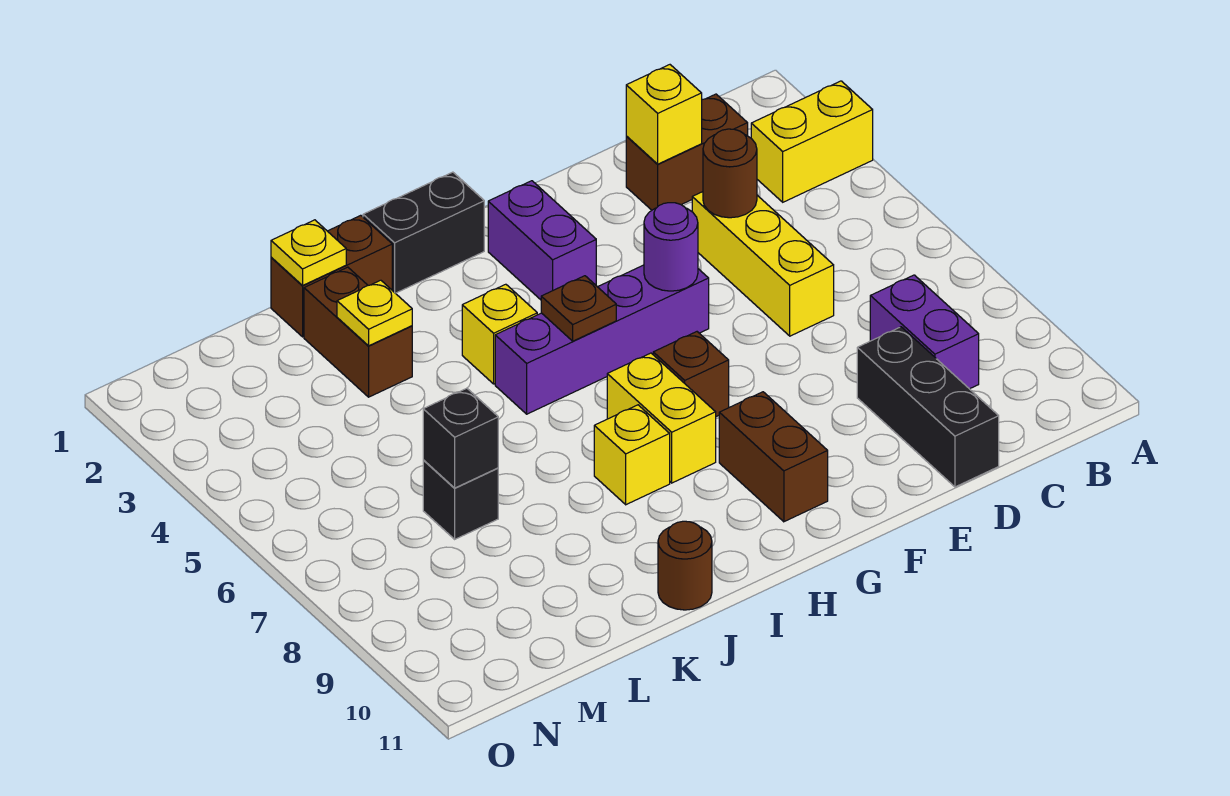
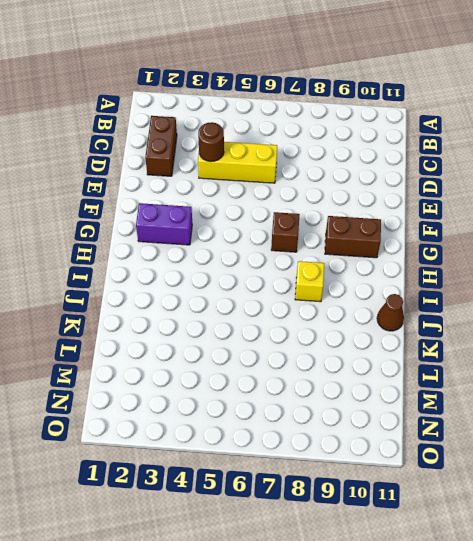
brown 1x1 cone [377,294,404,331] -> brown 1x1 round brick [658,521,712,610]
none -> yellow 1x2 brick [751,81,873,202]
none -> purple 1x2 brick [870,275,979,389]
none -> black 1x3 brick [857,327,999,487]

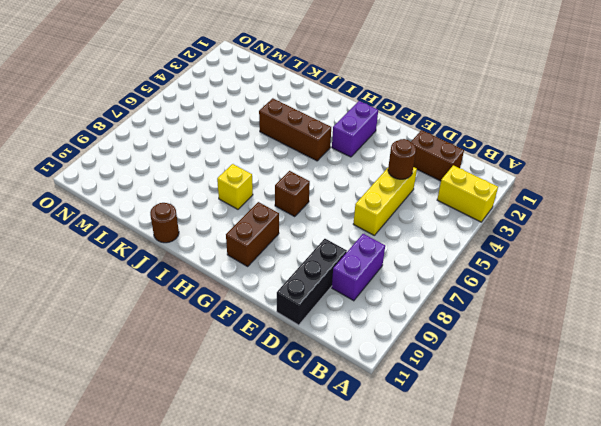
brown 1x3 brick [259,98,331,161] -> yellow 1x1 brick [462,284,537,384]
none -> purple 1x4 brick [495,265,709,414]
none -> black 1x2 brick [363,172,484,293]
none -> yellow 1x2 brick [607,353,716,483]

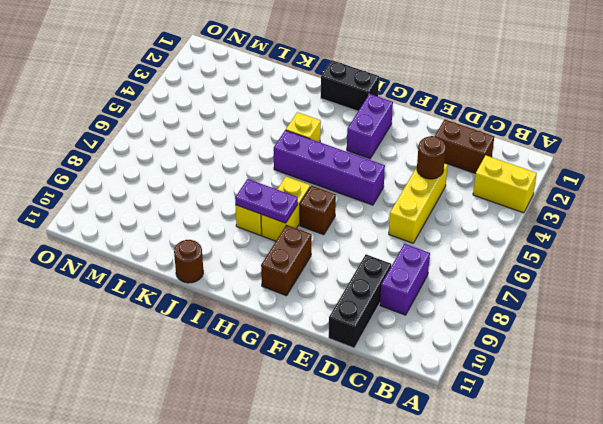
purple 1x2 plate [235,179,298,223] -> none
none -> brown 1x2 brick [271,215,392,337]
none -> brown 1x2 brick [304,267,412,397]
none -> black 1x1 brick [423,460,498,539]

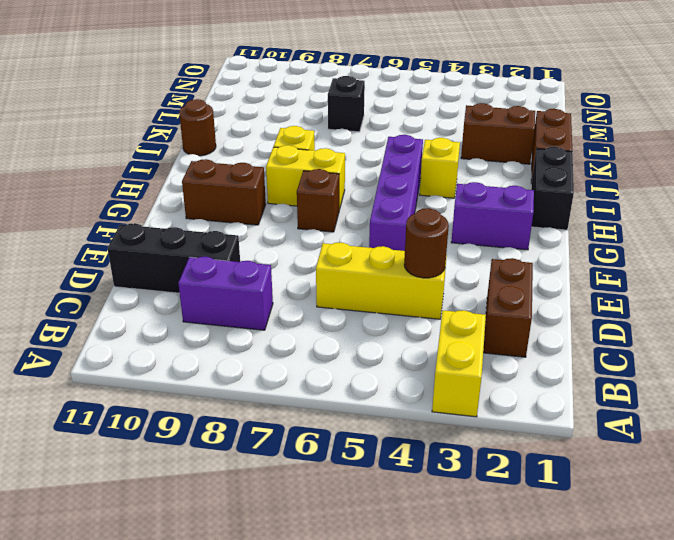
none -> yellow 1x1 brick [626,65,702,164]
none -> purple 1x1 round brick [644,203,698,291]
none -> brown 1x1 plate [541,276,616,341]

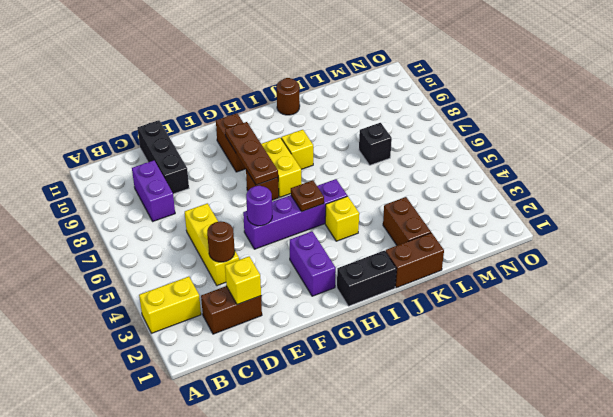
brown 1x3 plate [225,122,278,185] -> none
none -> yellow 1x1 plate [271,220,346,285]
none -> yellow 1x1 plate [337,280,412,346]
none -> black 1x1 brick [423,388,498,488]

